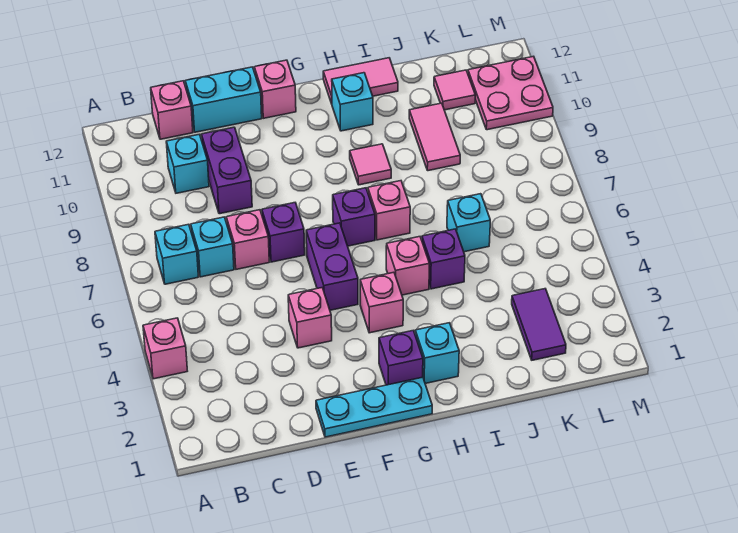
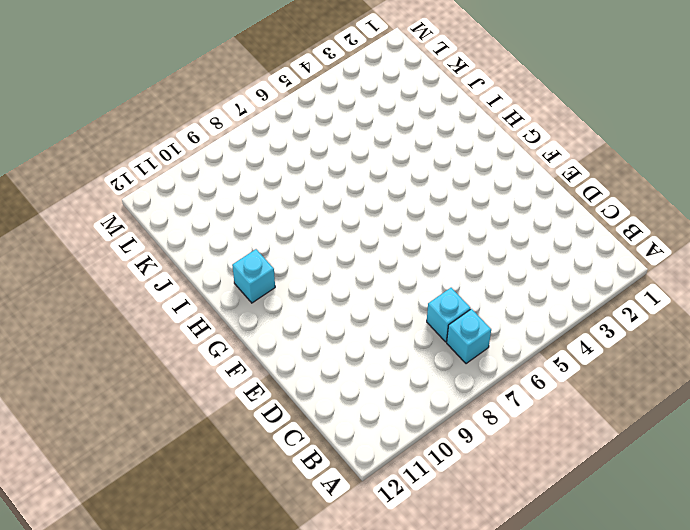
none -> pink 1x1 brick [143,318,187,379]
none -> cyan 1x1 brick [166,134,209,193]
none -> pink 1x1 brick [151,81,193,139]

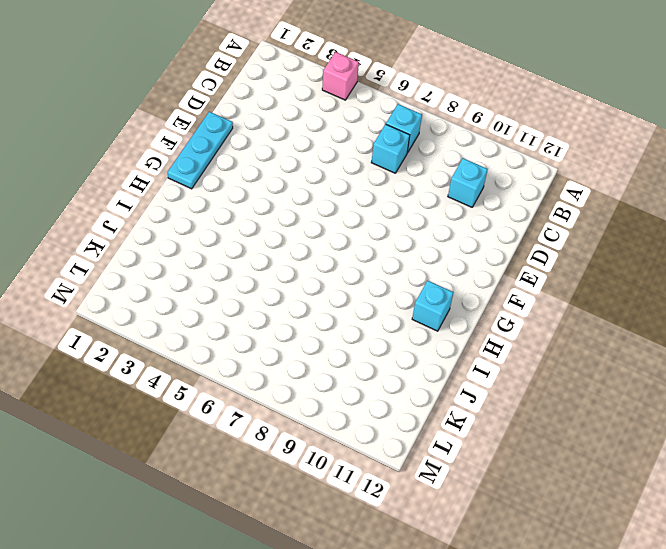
none -> pink 1x1 brick [151,81,193,139]
none -> pink 1x1 brick [226,210,269,269]
none -> purple 1x2 brick [201,127,252,214]

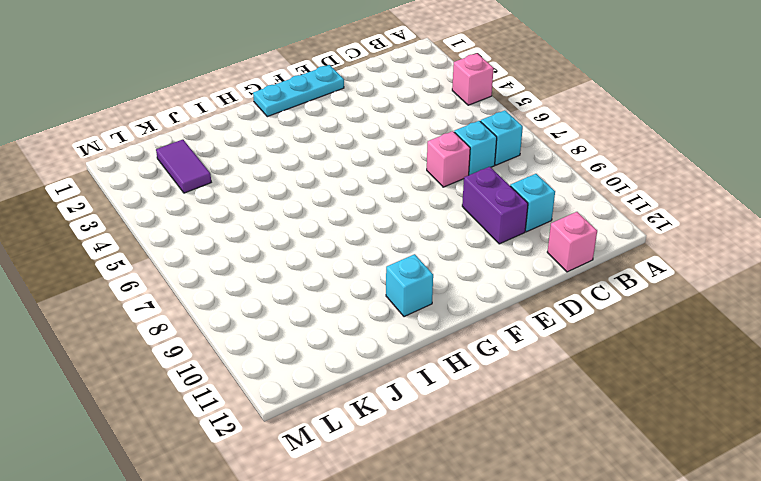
none -> cyan 1x2 brick [185,67,262,132]
none -> pink 1x1 brick [288,288,332,348]
none -> purple 1x1 brick [262,203,305,262]

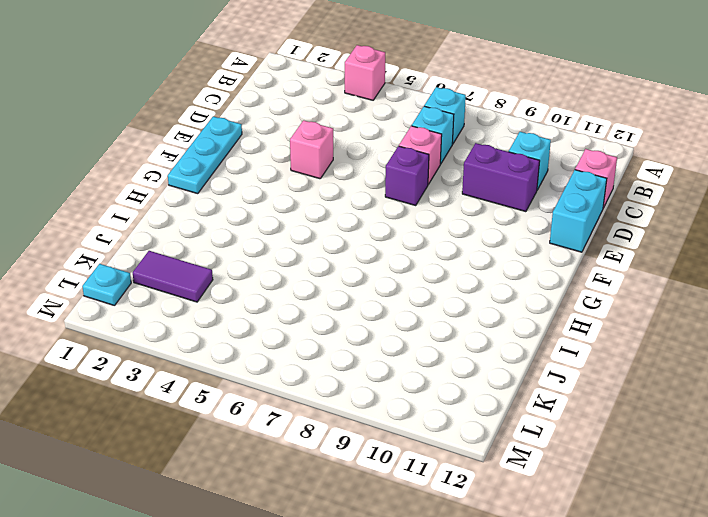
cyan 1x1 plate [82,264,131,306] -> none
none -> purple 1x2 brick [306,223,358,310]
none -> pink 1x1 brick [254,60,296,118]
none -> purple 1x1 brick [379,331,423,385]

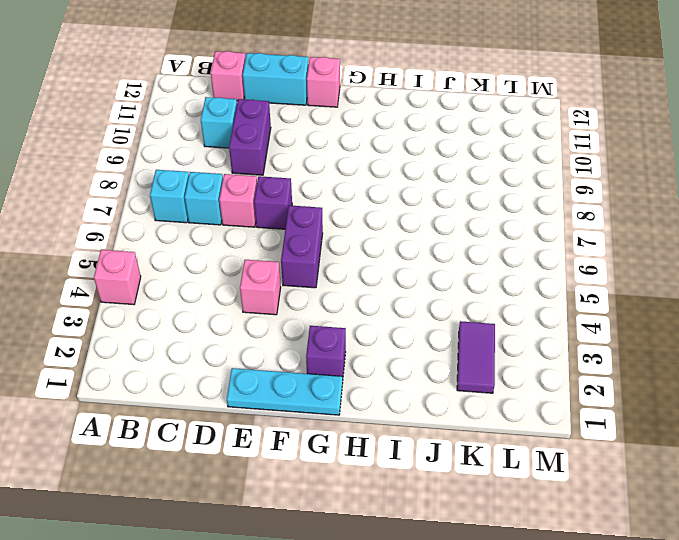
none -> pink 1x1 brick [360,272,403,333]
none -> purple 1x1 brick [333,188,375,246]
none -> cyan 1x1 brick [415,323,459,383]

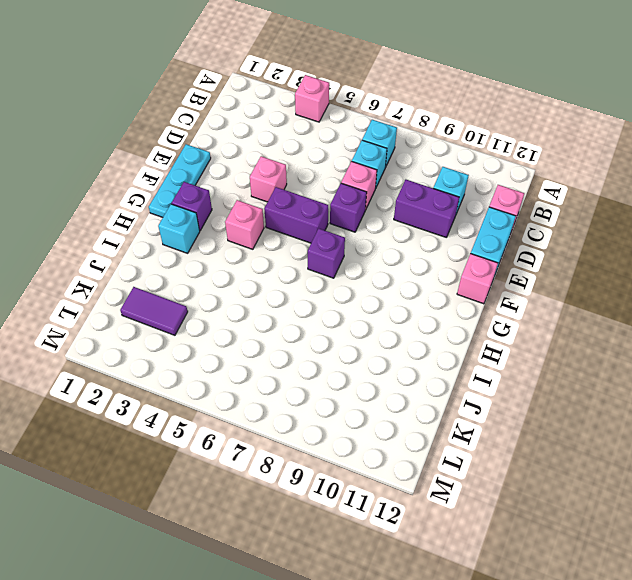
none -> pink 1x1 brick [386,237,430,295]
none -> pink 1x1 brick [368,181,410,240]
none -> pink 1x1 tile [350,144,391,185]

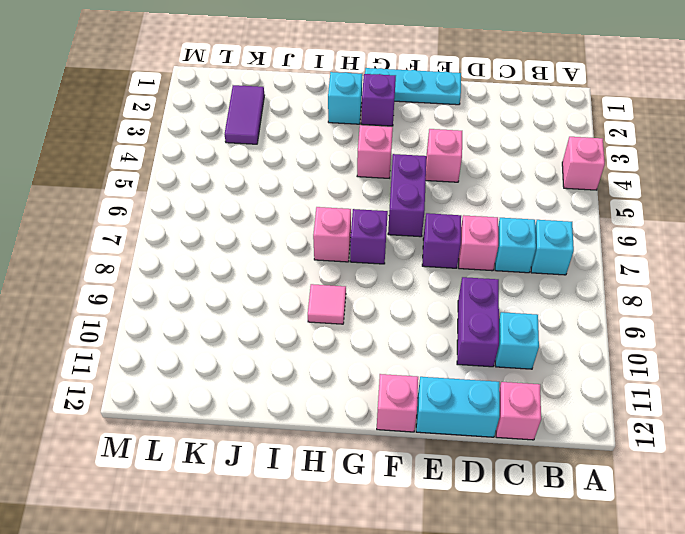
none -> pink 1x1 brick [386,237,430,295]
none -> cyan 1x1 brick [332,73,373,131]
none -> pink 1x2 tile [323,58,398,104]

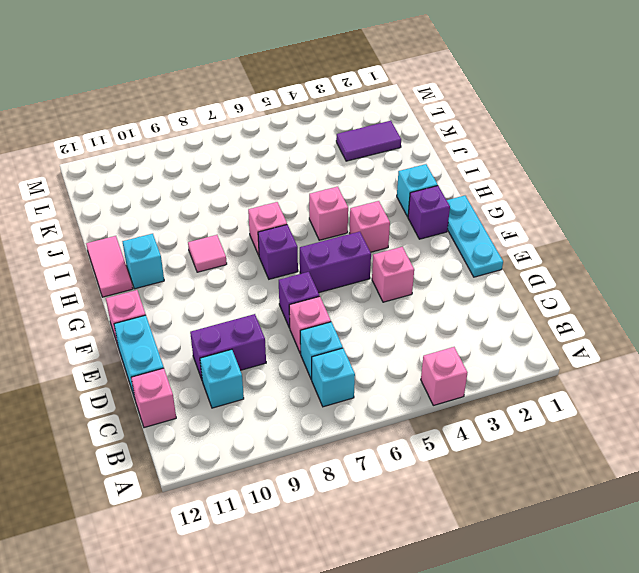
none -> purple 1x1 brick [422,229,465,289]
none -> cyan 1x1 brick [447,194,490,252]
none -> pink 1x2 tile [409,103,460,171]

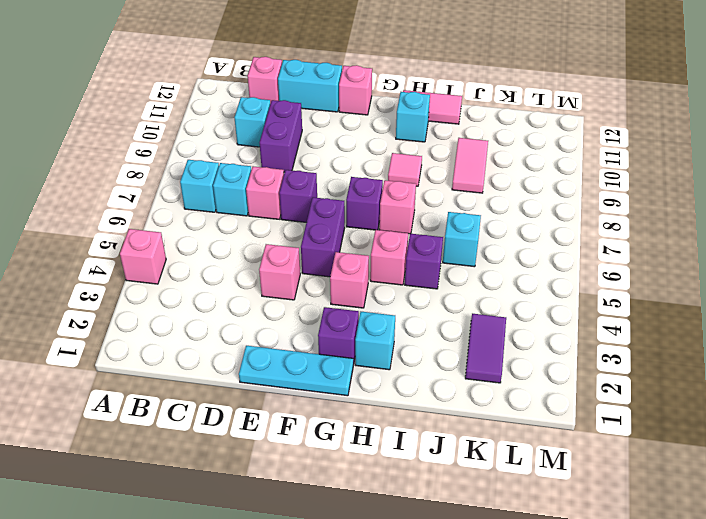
none -> pink 1x1 tile [434,70,475,110]
none -> pink 2x2 plate [468,56,553,130]

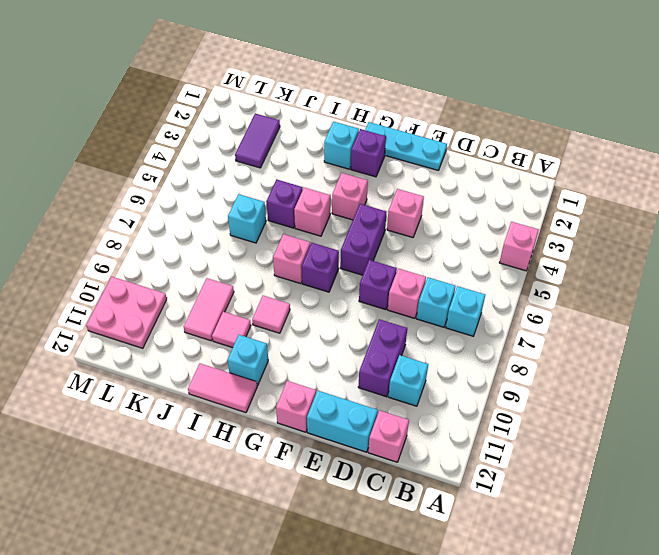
pink 1x1 tile [212,312,251,348] -> pink 1x1 tile moved to [434,70,475,110]

